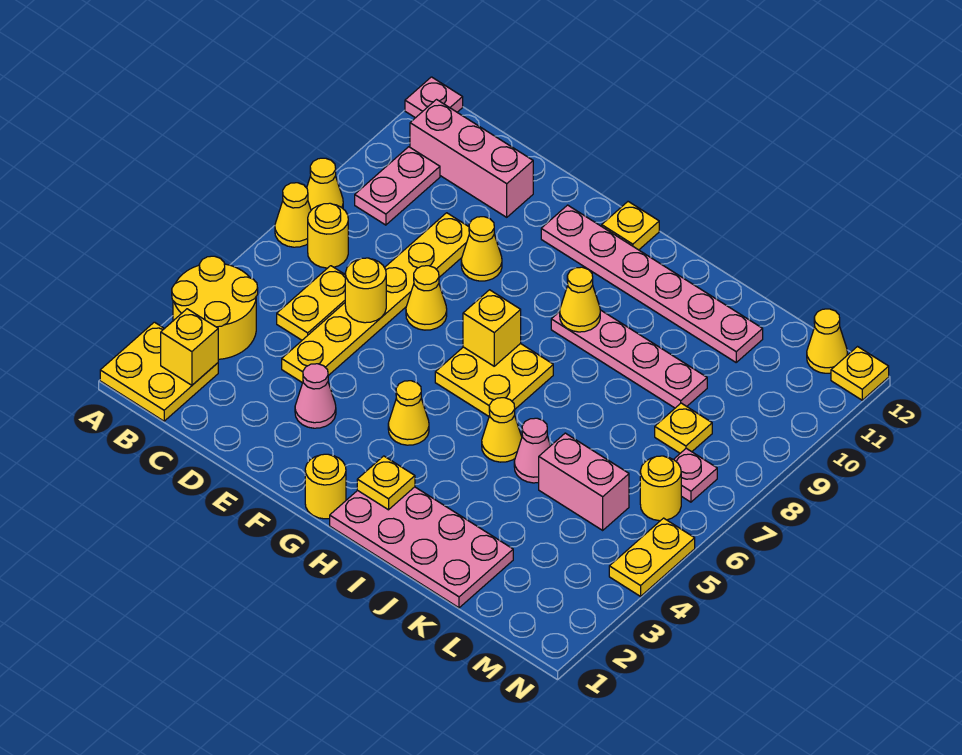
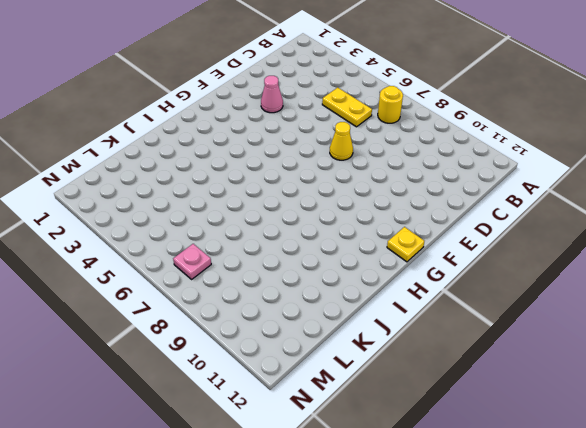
none -> yellow 2x2 plate [100,322,218,421]
none -> yellow 2x2 round brick [172,256,258,359]
none -> yellow 1x1 cone [275,183,311,247]
none -> yellow 1x1 cone [307,158,343,210]

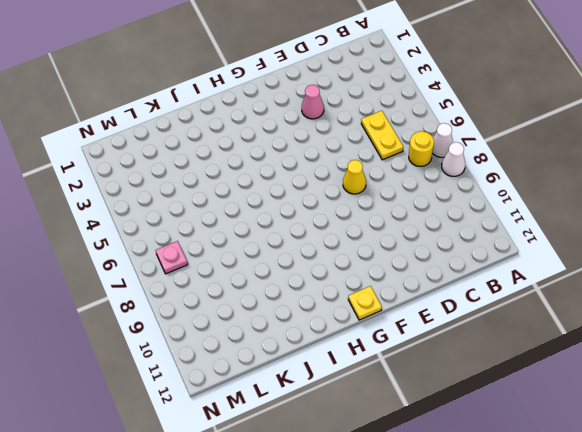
white 1x1 cone [432,123,453,157] -> yellow 1x1 cone [275,183,311,247]
white 1x1 cone [442,142,465,176] -> yellow 1x1 cone [307,158,343,210]
none -> yellow 2x2 plate [100,322,218,421]
none -> yellow 2x2 round brick [172,256,258,359]
none -> pink 1x1 plate [405,77,463,118]
none -> pink 1x2 plate [355,147,440,225]

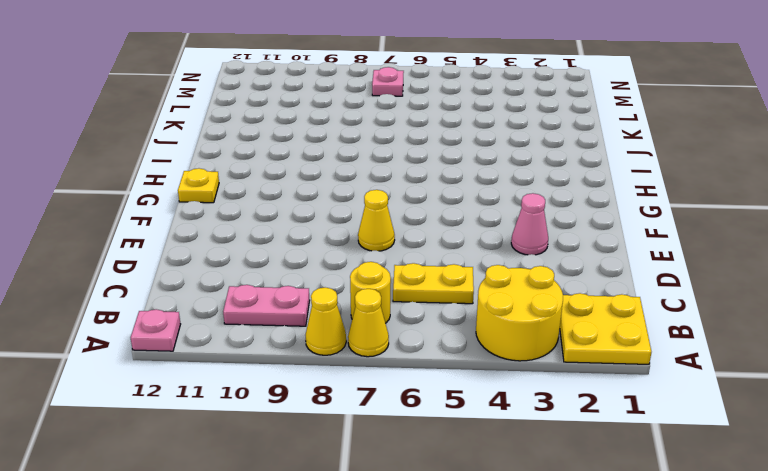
none -> pink 1x3 brick [410,100,533,217]
none -> yellow 1x6 plate [282,213,469,383]
none -> yellow 1x1 cone [461,217,502,281]
none -> pink 1x6 plate [541,205,763,362]

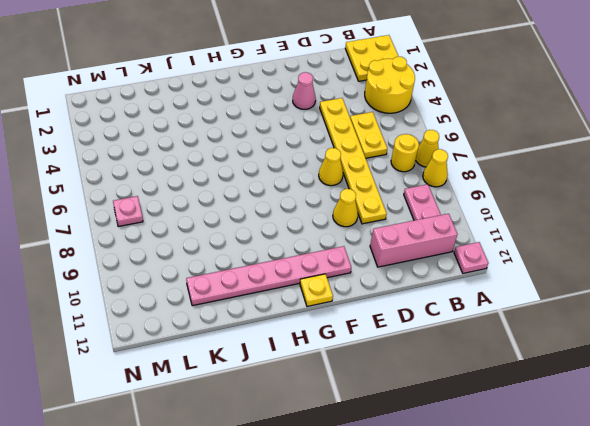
none -> yellow 1x1 round brick [305,454,346,519]
none -> yellow 1x1 cone [388,381,429,445]
none -> yellow 2x2 plate [435,343,553,416]
none -> pink 2x4 plate [330,487,513,608]

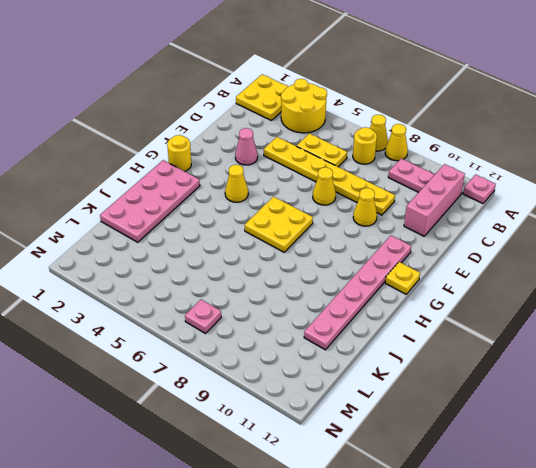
none -> pink 1x4 plate [551,310,707,408]
none -> yellow 1x1 cone [482,398,522,462]
none -> pink 1x1 cone [514,418,550,483]
none -> pink 1x2 brick [539,433,629,530]

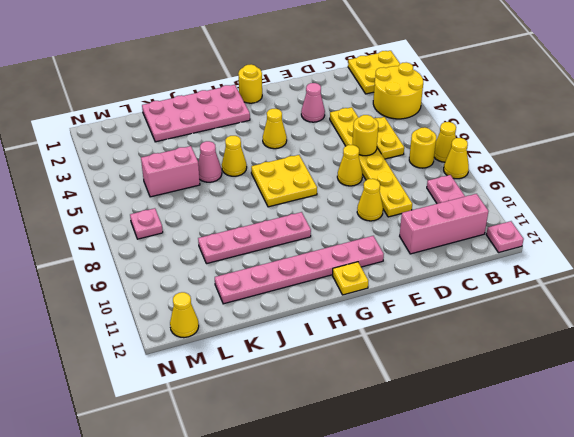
none -> yellow 1x1 plate [655,403,712,453]
none -> yellow 1x1 round brick [640,456,681,521]
none -> yellow 1x2 plate [609,518,695,596]
none -> yellow 1x1 plate [831,347,889,400]

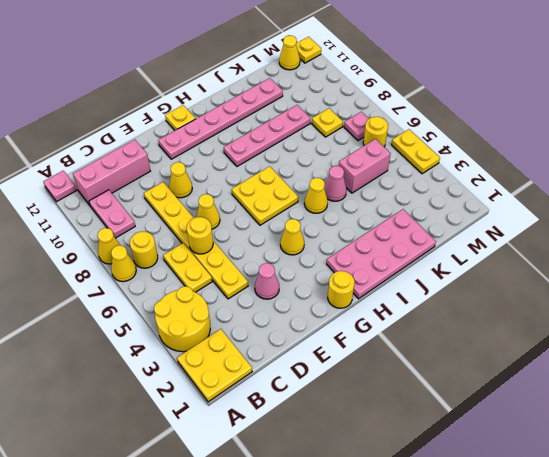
none -> yellow 1x1 brick [161,309,218,385]
none -> yellow 1x1 brick [463,290,521,366]
none -> yellow 1x1 plate [357,456,415,510]
none -> yellow 1x1 cone [560,267,600,332]

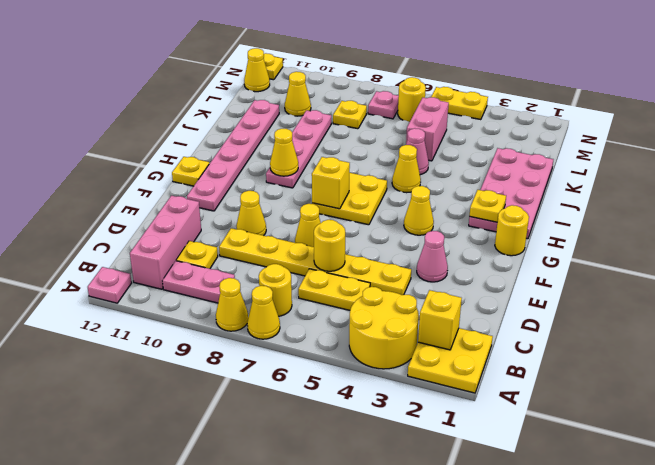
yellow 1x1 plate [176,241,218,269] -> none
yellow 1x1 cone [285,72,311,116] -> none

